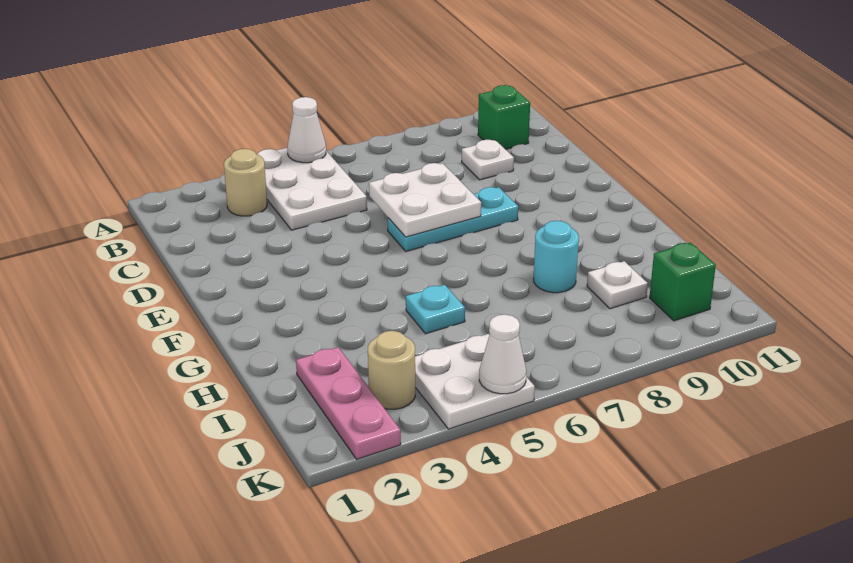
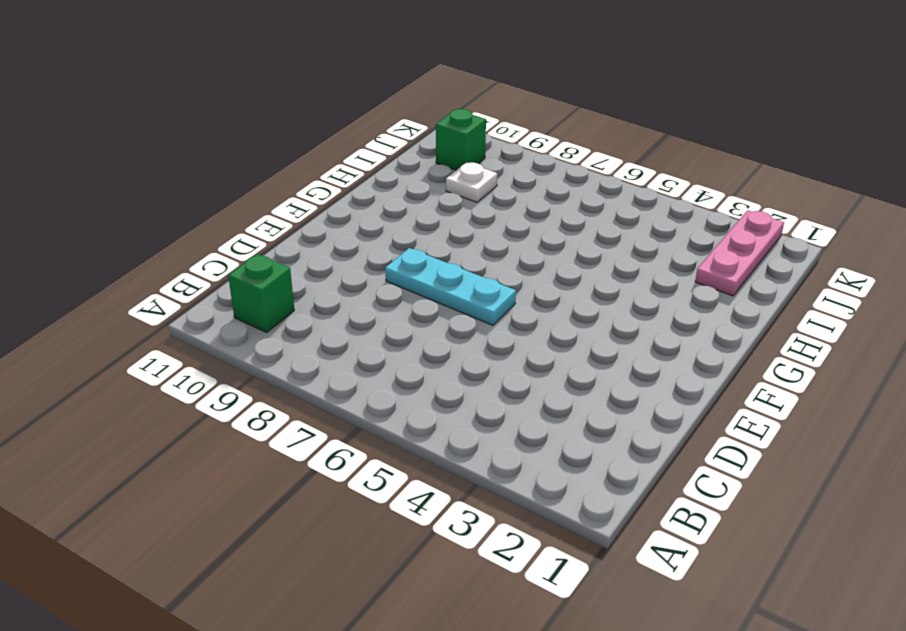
none -> white 2x3 plate [257,148,367,230]
none -> tan 1x1 round brick [224,149,267,216]
none -> white 1x1 plate [462,140,514,180]

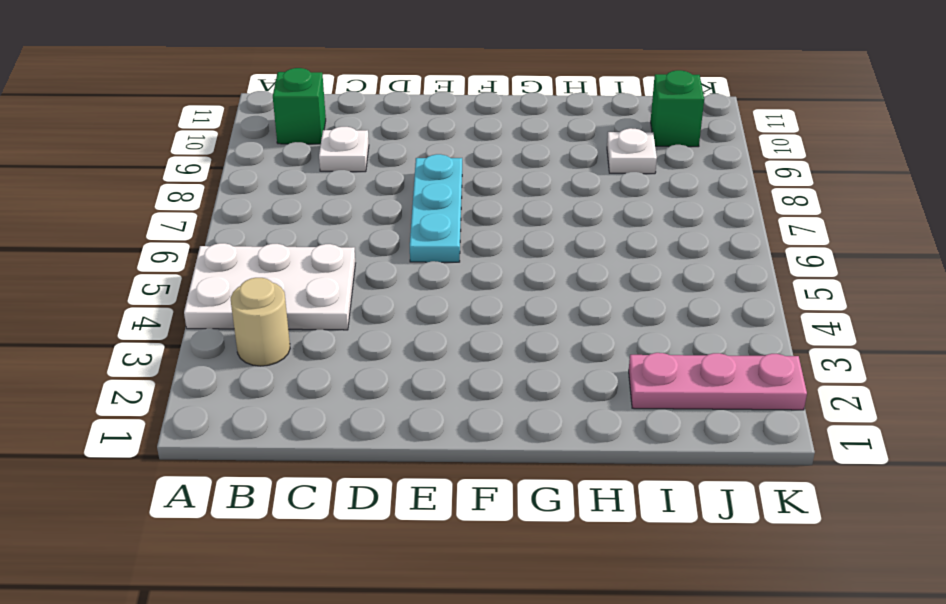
none -> cyan 1x1 plate [406,285,465,334]
none -> cyan 1x1 round brick [534,221,579,293]
none -> tan 1x1 round brick [368,331,415,409]

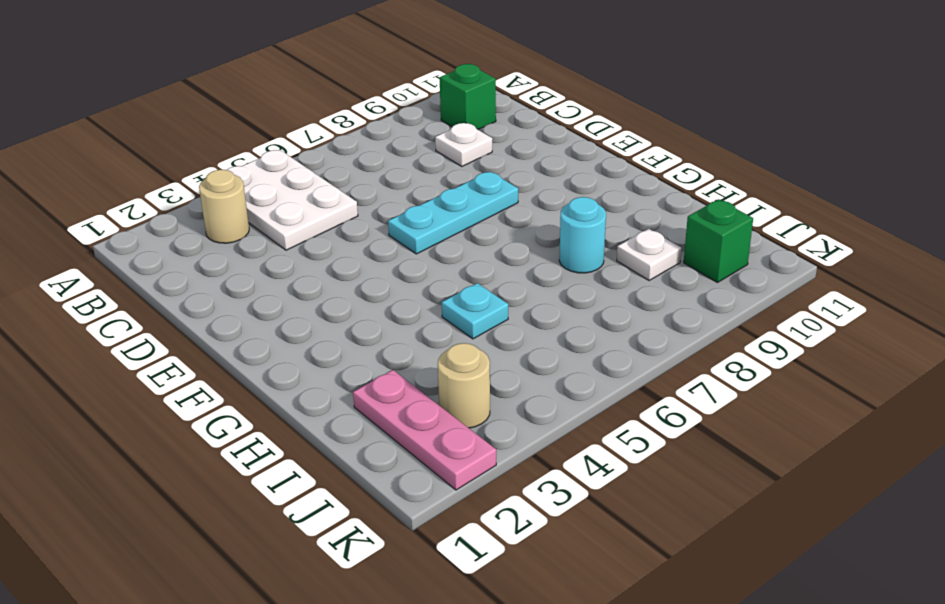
none -> white 2x2 plate [415,334,535,429]
none -> white 1x1 cone [287,97,326,163]
none -> white 2x2 plate [369,163,481,237]

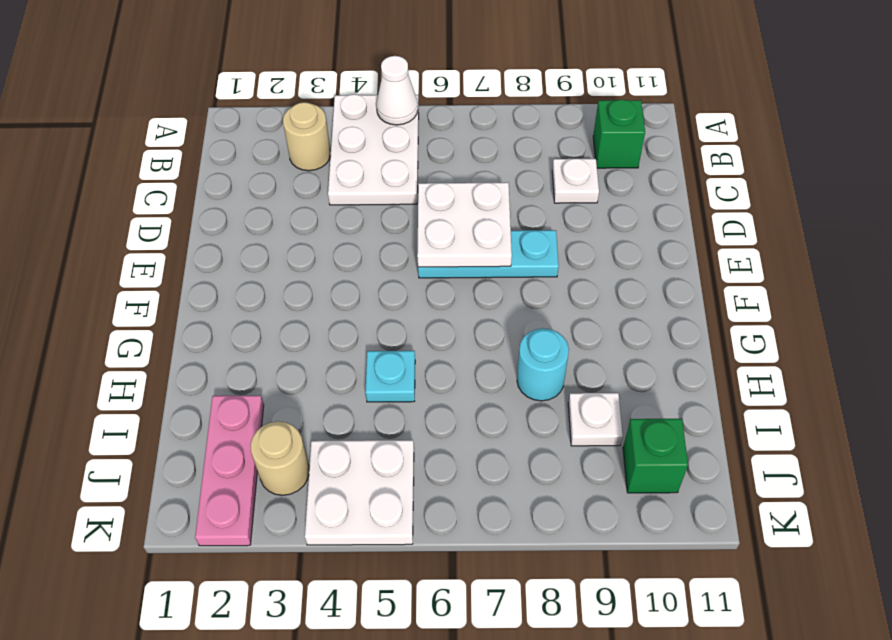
none -> white 1x1 cone [479,314,526,394]

